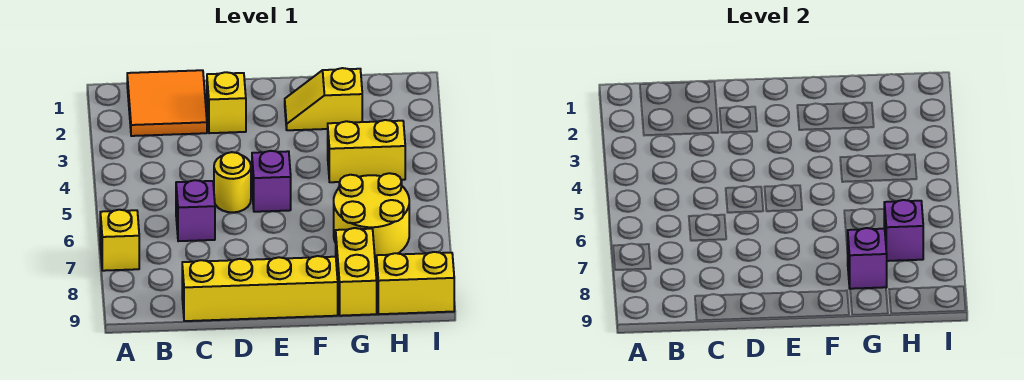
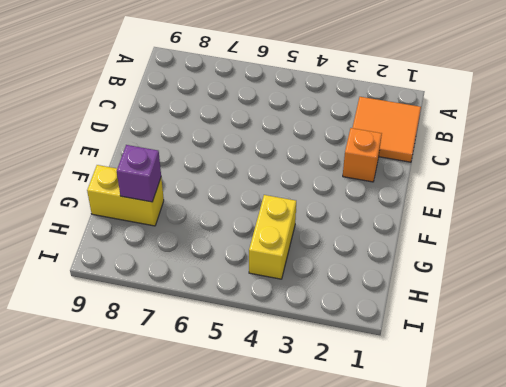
orange 1x1 brick [343,128,382,182] -> yellow 1x1 brick [207,72,246,133]
none -> yellow 1x1 brick [100,210,139,271]
none -> purple 1x1 brick [176,180,215,241]
none -> yellow 1x4 brick [182,256,338,321]

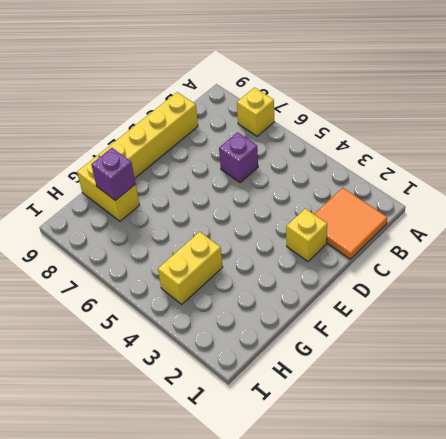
none -> yellow 1x1 round brick [214,152,251,212]
none -> purple 1x1 brick [252,151,291,212]
none -> yellow 1x2 slope [285,68,362,130]

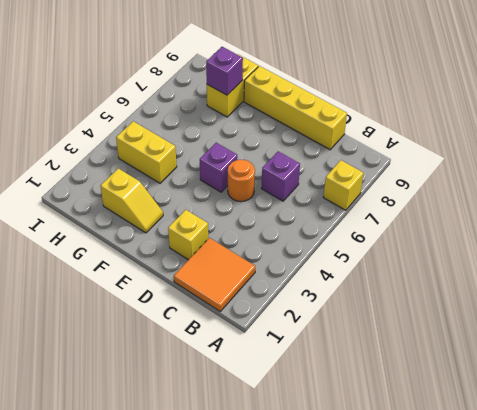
orange 1x1 round brick [228,160,255,202] -> yellow 1x1 round brick [214,152,251,212]
none -> yellow 2x2 round brick [334,173,409,261]
none -> yellow 1x2 brick [377,252,454,314]
none -> purple 1x1 brick [884,200,923,261]

